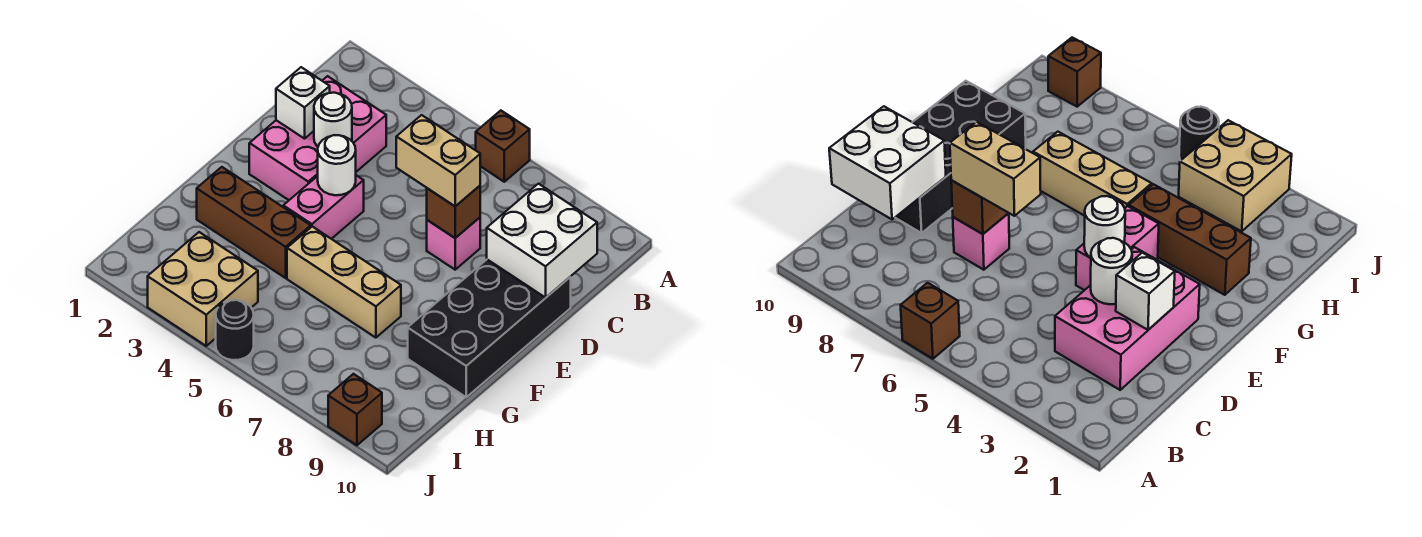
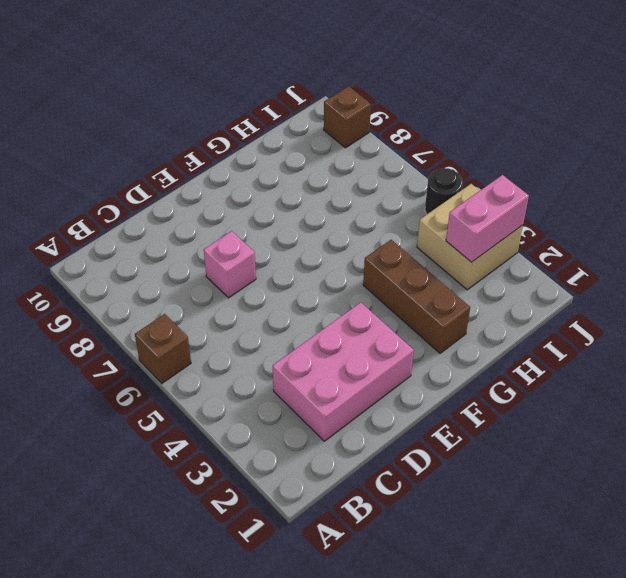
pink 1x2 brick [446,175,529,262] -> pink 1x2 brick moved to [283,175,364,239]
none -> black 2x4 brick [408,260,571,397]
none -> tan 1x3 brick [287,227,401,338]
none -> white 2x2 brick [487,184,597,298]

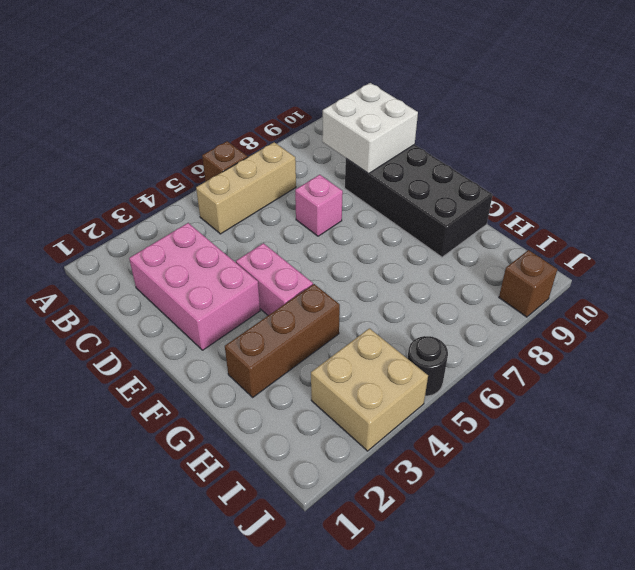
tan 1x3 brick [196,142,296,234] -> tan 1x3 brick moved to [287,227,401,338]
none -> white 1x1 brick [276,67,330,139]
none -> white 1x1 round brick [314,93,352,147]
none -> brown 1x1 brick [427,186,480,238]

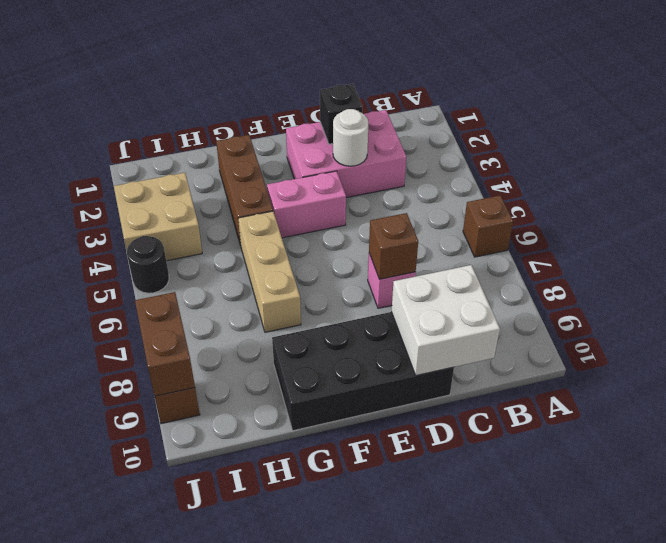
black 1x1 brick [320,84,362,144] -> white 1x1 brick [276,67,330,139]
brown 1x2 brick [135,292,195,396] -> none
none -> white 1x1 round brick [318,135,356,195]
none -> tan 1x2 brick [396,115,480,206]

